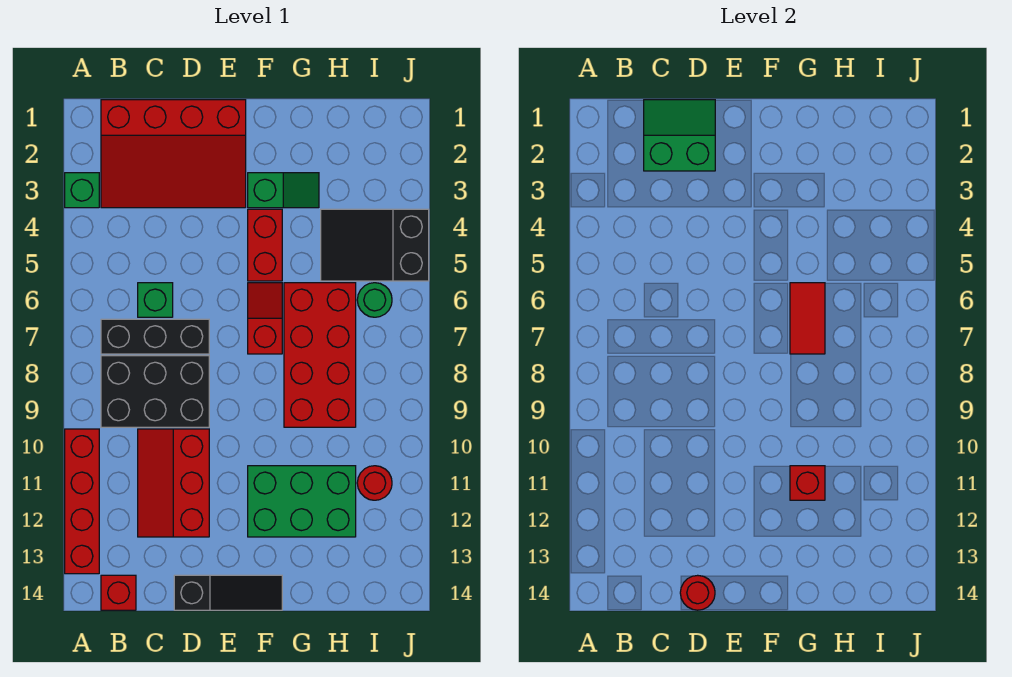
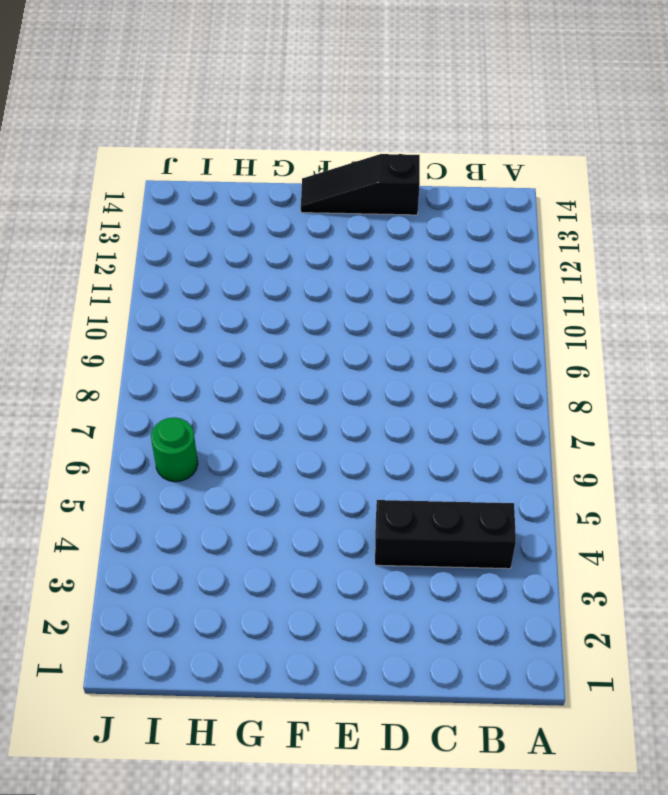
black 1x3 brick [375,500,516,569] -> black 1x3 brick moved to [101,319,209,354]
none -> green 1x1 brick [65,173,99,208]
none -> red 1x4 brick [65,429,99,574]
none -> red 3x4 slope [101,100,246,208]

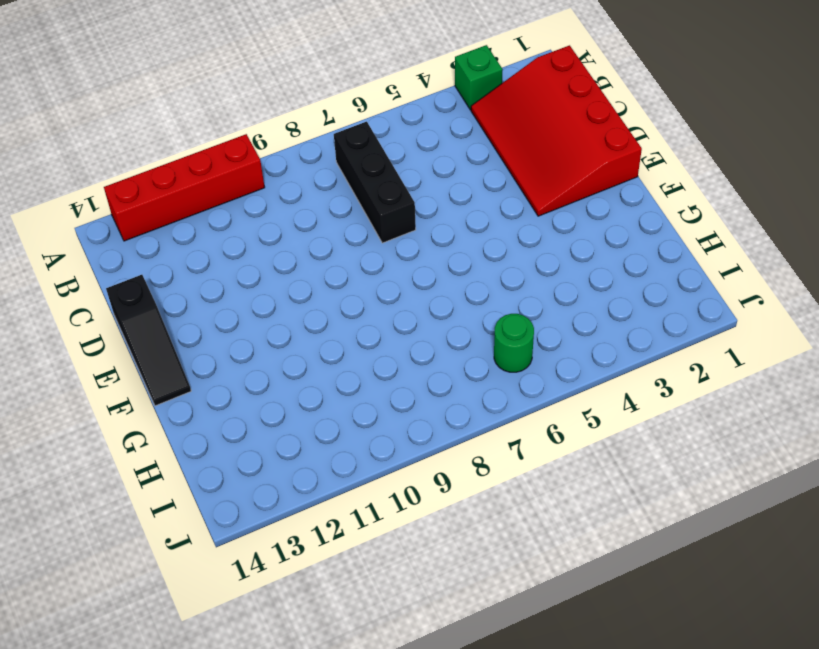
none -> black 2x3 brick [101,356,209,427]
none -> red 1x1 brick [101,575,136,610]
none -> green 1x1 brick [138,283,173,317]

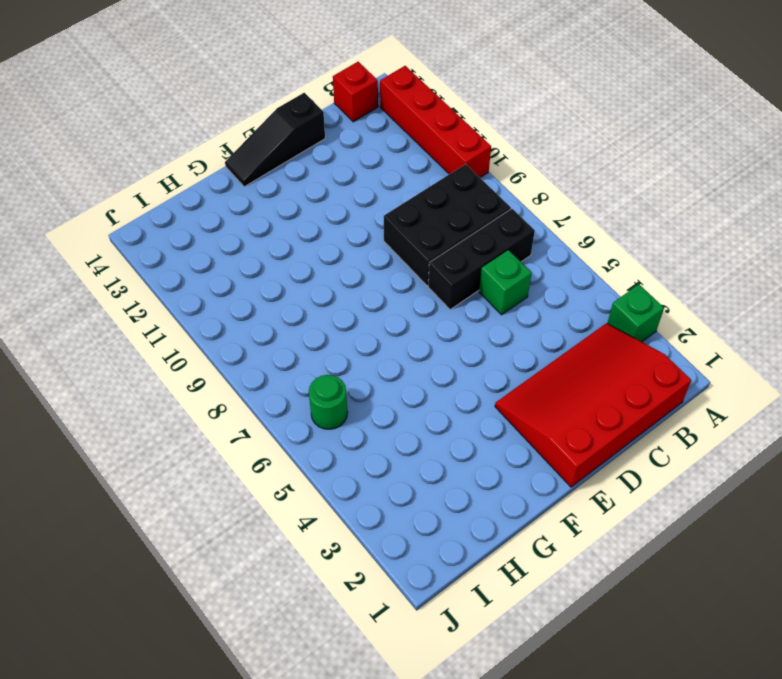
none -> red 2x3 slope [138,429,209,537]
none -> green 1x2 slope [248,173,319,208]
none -> red 1x2 brick [248,209,282,281]

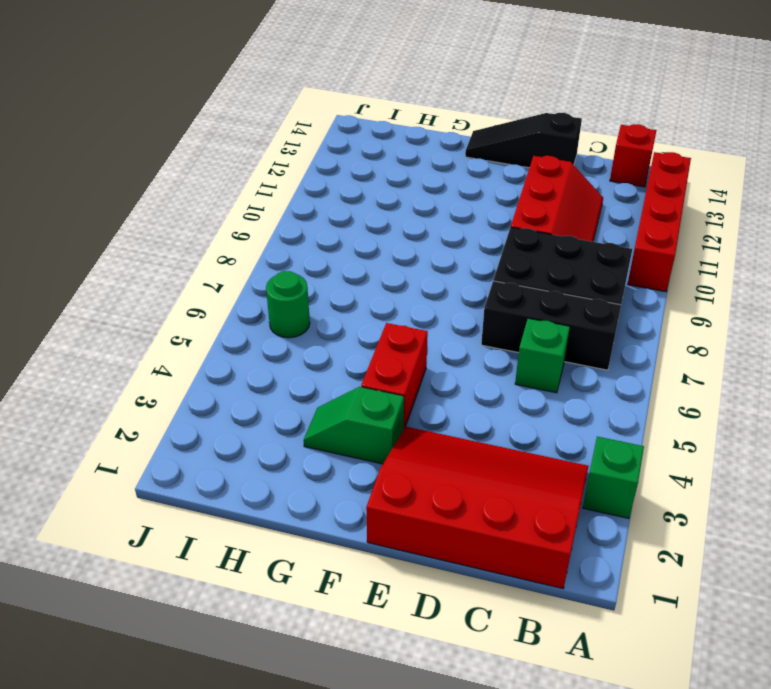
none -> red 1x2 slope [248,283,282,354]
none -> green 2x3 brick [248,466,356,537]
none -> red 2x4 brick [284,283,356,427]

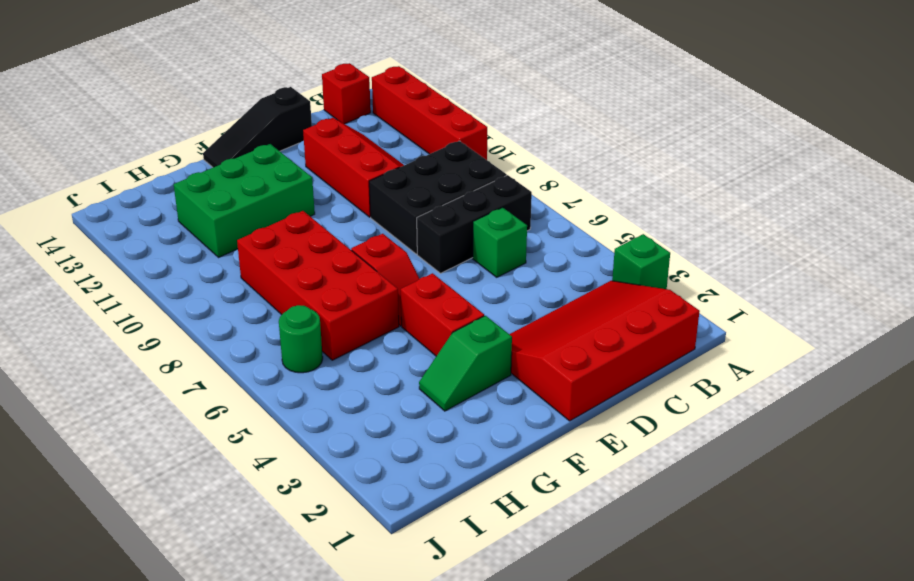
none -> black 2x3 slope [321,209,429,281]
none -> red 1x1 round brick [357,466,392,500]
none -> green 2x2 slope [644,100,715,171]

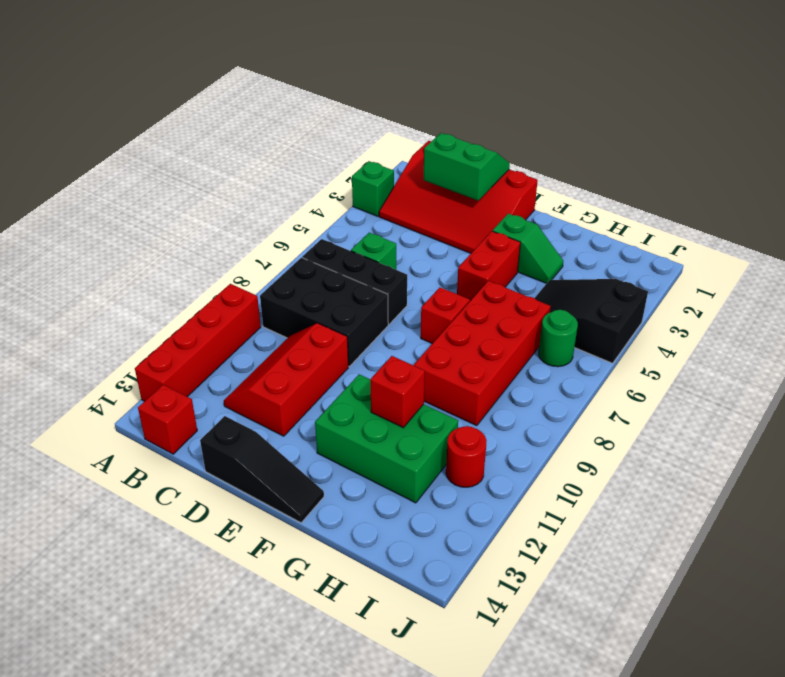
none -> red 1x1 round brick [680,575,715,610]
none -> red 1x2 tile [790,283,825,354]

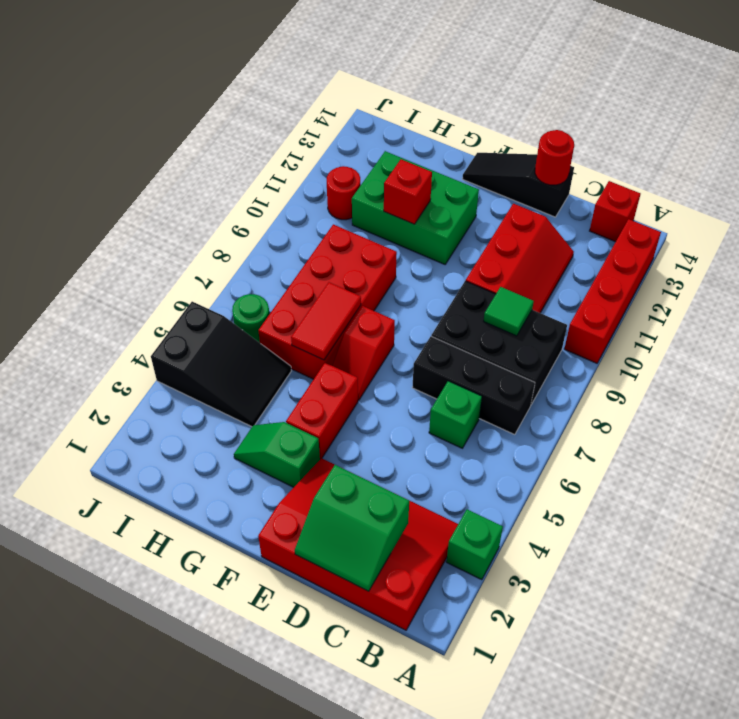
green 1x1 tile [484,287,534,336] -> none

